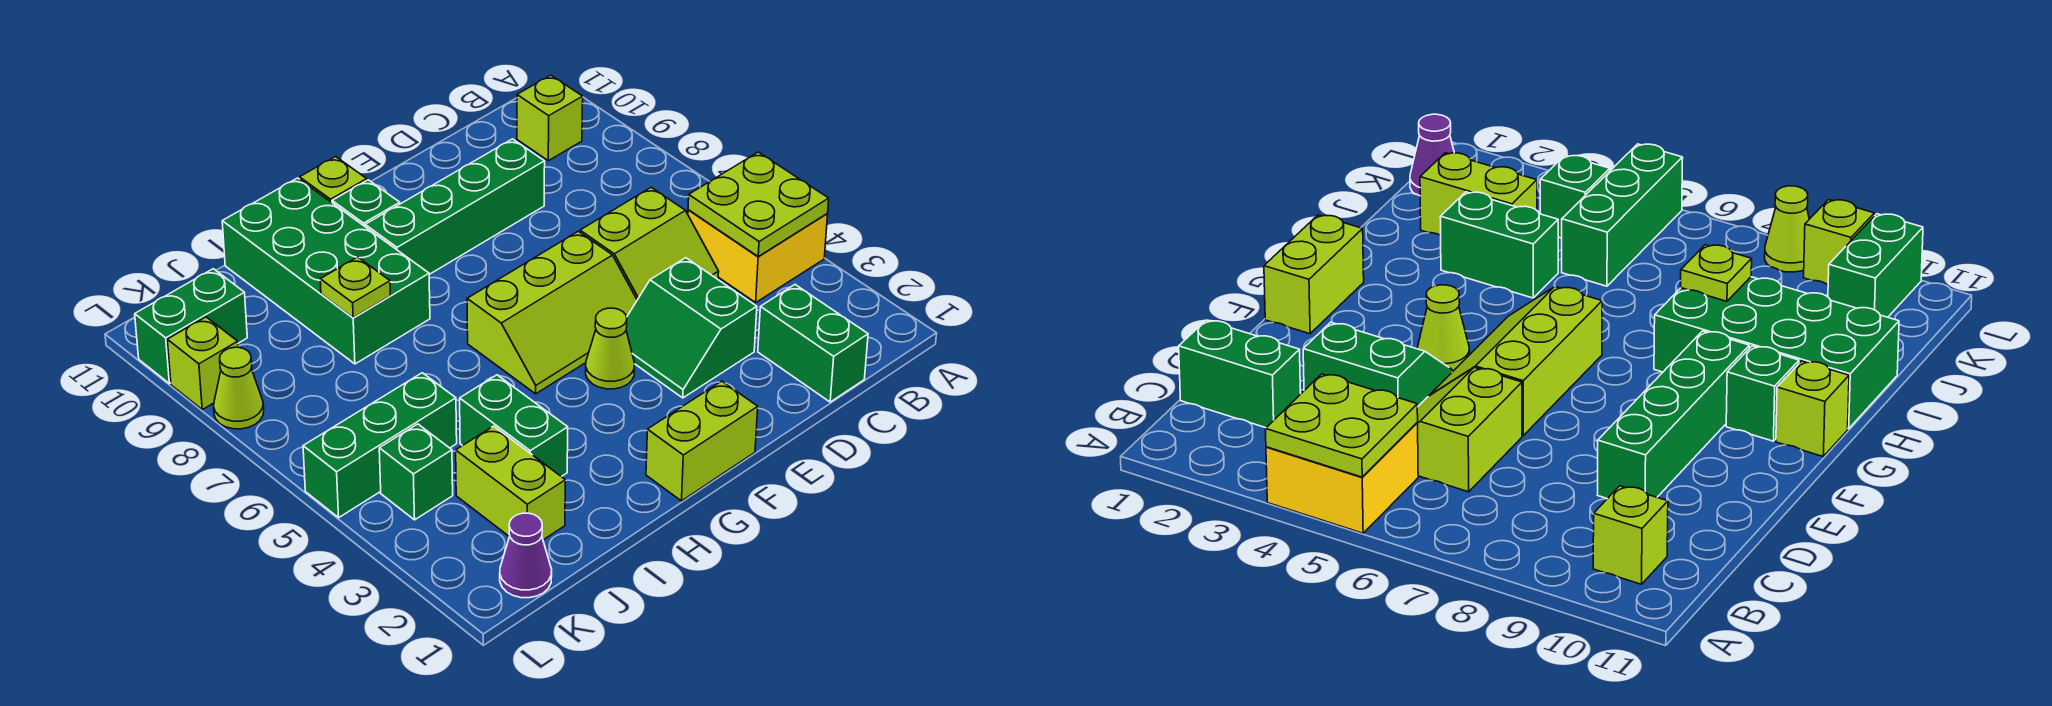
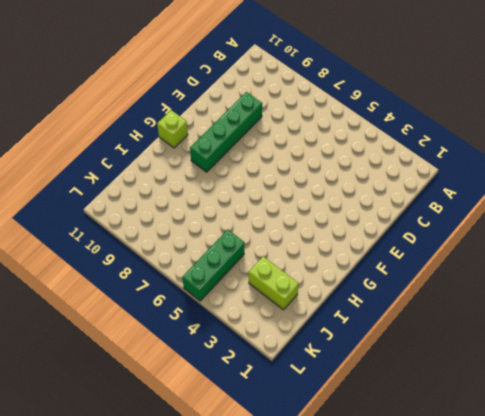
none -> yellow 2x2 brick [688,210,828,302]
none -> lime 1x1 brick [517,75,583,161]
none -> green 1x2 brick [758,285,868,402]

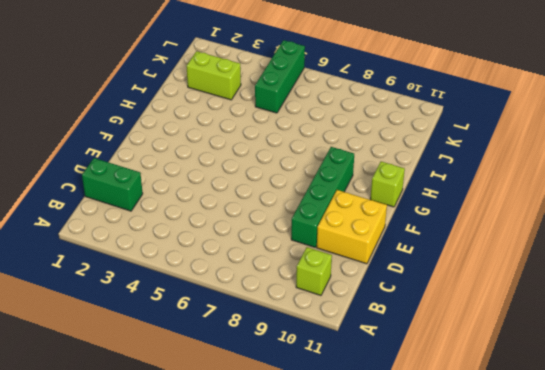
yellow 2x2 brick [317,190,387,264] -> yellow 2x2 brick moved to [688,210,828,302]
none -> lime 2x2 slope [580,187,719,300]
none -> green 2x2 slope [626,258,757,398]
none -> lime 2x3 slope [467,231,637,394]

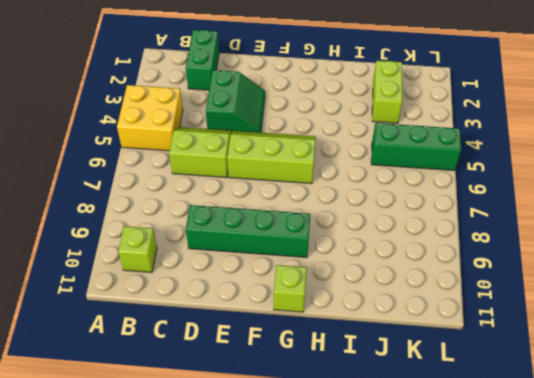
none -> lime 1x2 brick [646,381,758,501]
none -> lime 1x1 cone [586,308,635,389]
none -> green 1x1 brick [332,180,400,226]

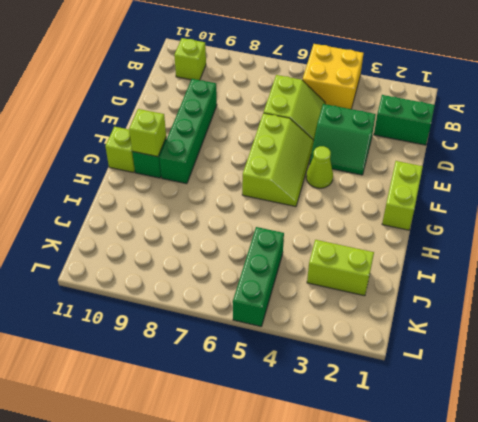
lime 1x1 brick [129,109,166,157] -> lime 1x1 brick moved to [167,317,238,410]
none -> green 2x4 brick [222,178,430,364]
none -> green 1x2 brick [460,375,568,477]
none -> purple 1x1 cone [500,513,552,598]

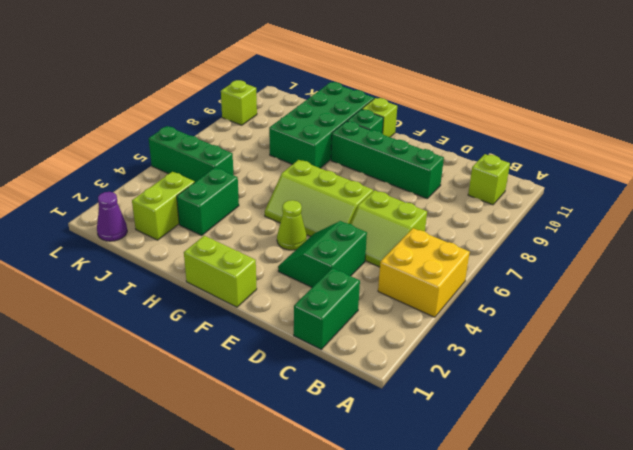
none -> green 1x1 brick [379,424,453,520]
none -> green 1x2 brick [135,269,247,384]
none -> lime 1x1 cone [214,347,264,429]

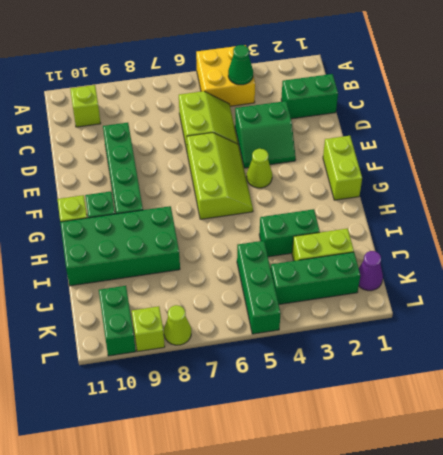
green 1x1 cone [228,45,253,85] -> lime 2x2 plate [688,152,829,256]
green 1x3 brick [271,252,360,304] -> green 1x1 brick [379,424,453,520]
none -> lime 1x1 plate [320,257,390,318]

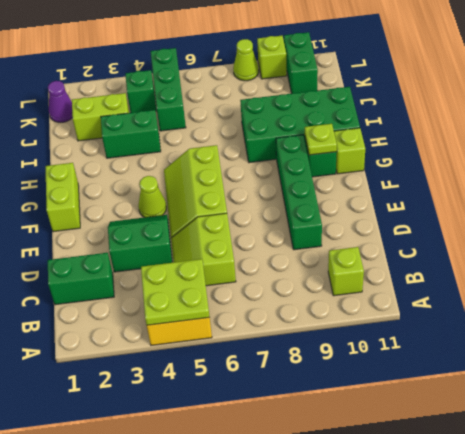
lime 1x1 plate [305,124,337,155] -> lime 1x1 plate moved to [320,257,390,318]

